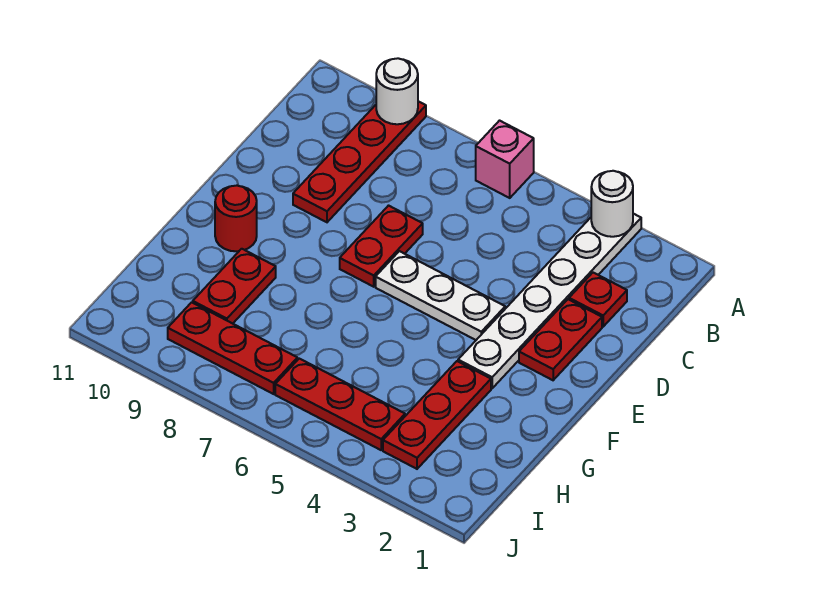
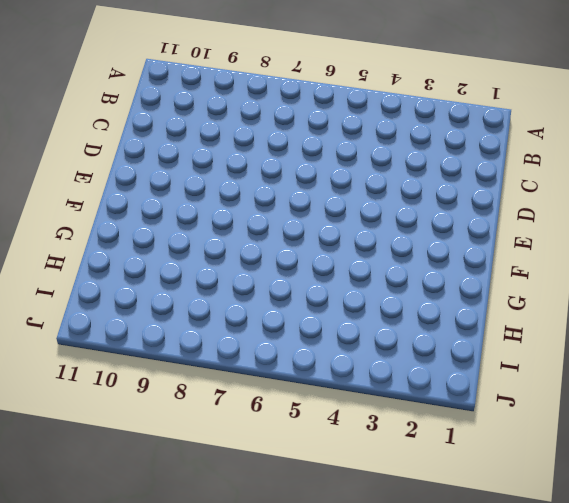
none -> white 1x6 plate [458,214,641,388]
none -> pink 1x1 brick [476,121,534,198]
none -> red 1x4 plate [293,101,426,222]

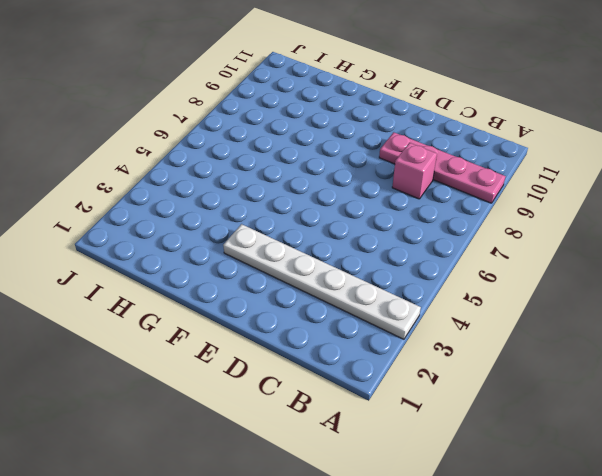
pink 1x4 plate [379,132,506,203] -> red 1x4 plate [293,101,426,222]
pink 1x1 brick [392,142,437,199] -> pink 1x1 brick moved to [476,121,534,198]
none -> red 1x1 plate [569,273,627,327]
none -> red 1x2 plate [519,299,602,380]
none -> red 1x2 plate [340,206,423,287]

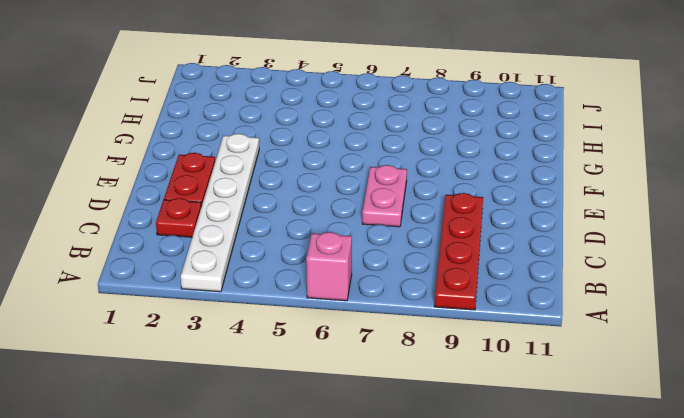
pink 1x2 plate [362,165,407,227] -> red 1x2 plate [340,206,423,287]
none -> white 1x3 plate [376,251,505,340]
none -> red 1x1 round brick [215,186,257,251]
none -> red 1x3 plate [383,361,491,469]

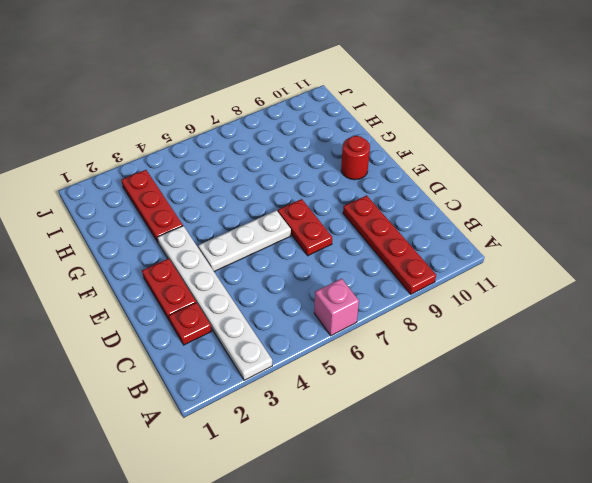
none -> red 1x2 plate [193,249,276,324]
none -> red 1x3 plate [275,359,405,450]
none -> red 1x3 plate [168,302,297,394]

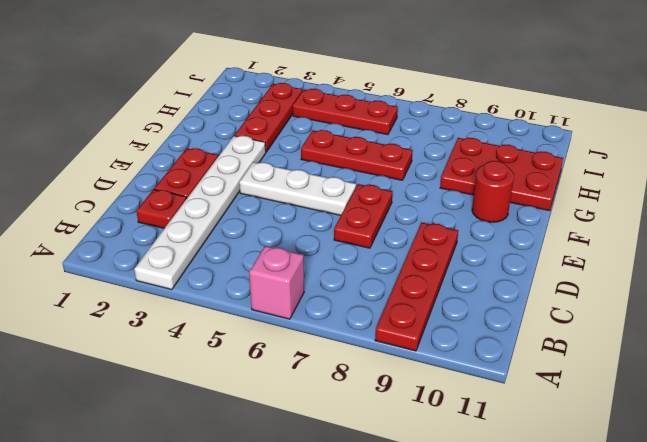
red 1x3 plate [301,130,413,180] -> red 1x3 plate moved to [168,302,297,394]
red 2x3 plate [440,138,563,211] -> red 1x2 plate [193,249,276,324]
none -> white 1x1 round brick [591,171,633,237]
none -> white 1x1 round brick [376,58,418,124]

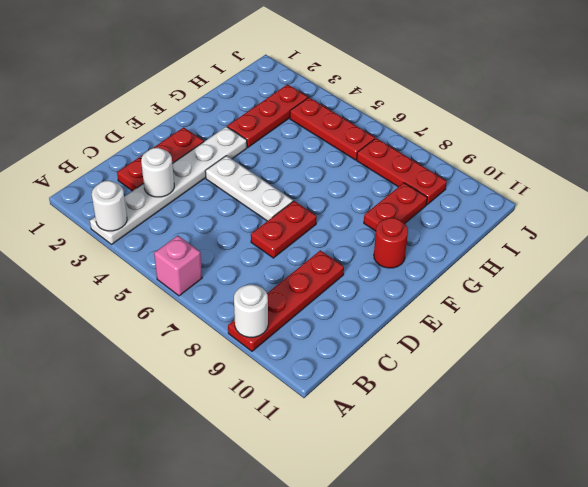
white 1x1 round brick [141,148,174,197] -> none

